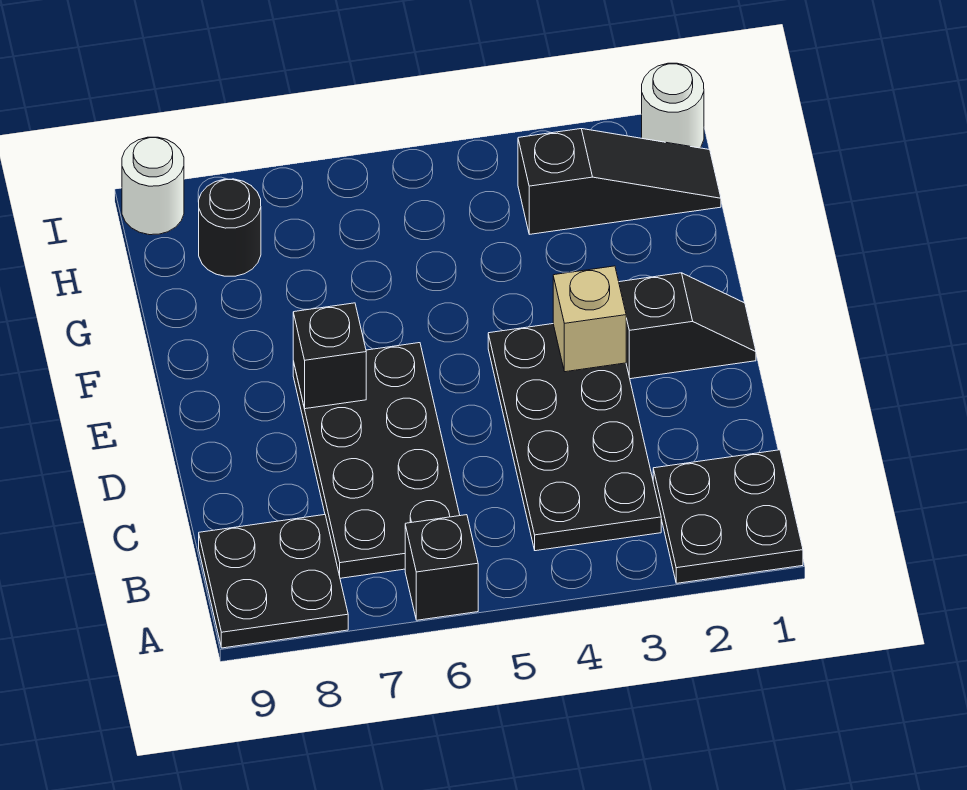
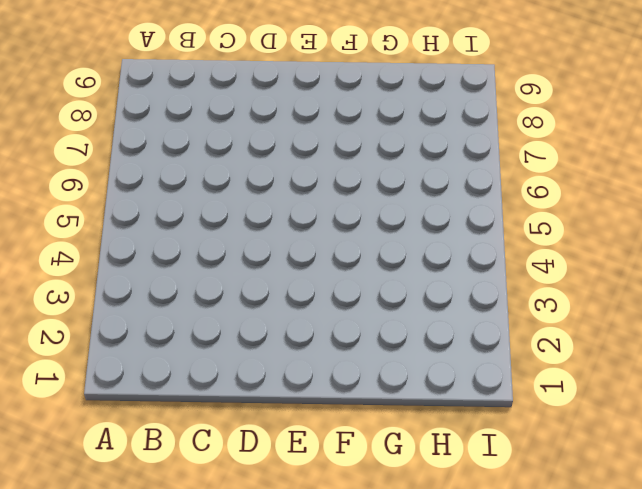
none -> black 2x2 plate [653,450,803,583]
none -> black 1x1 brick [405,515,478,620]
none -> black 2x2 plate [199,515,348,648]

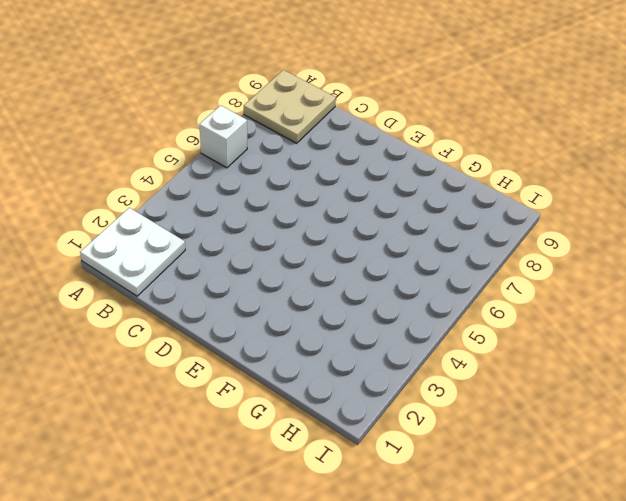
white 2x2 plate [80,208,185,296] -> black 2x2 plate [653,450,803,583]
white 1x1 brick [199,105,247,168] -> black 1x1 brick [405,515,478,620]
tan 2x2 plate [244,70,336,143] -> black 2x2 plate [199,515,348,648]
none -> black 2x4 plate [488,324,661,551]
none -> black 2x4 plate [293,343,460,578]
none -> black 1x2 slope [619,273,756,379]

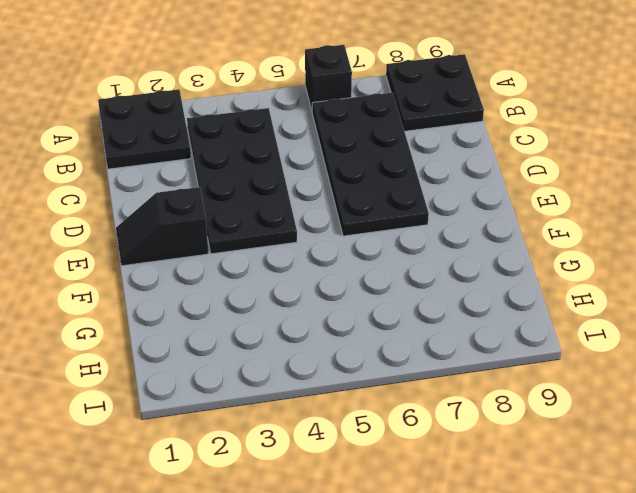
none -> black 1x3 slope [518,129,721,234]
none -> black 1x1 round brick [199,179,261,276]
none -> white 1x1 round brick [642,63,704,148]

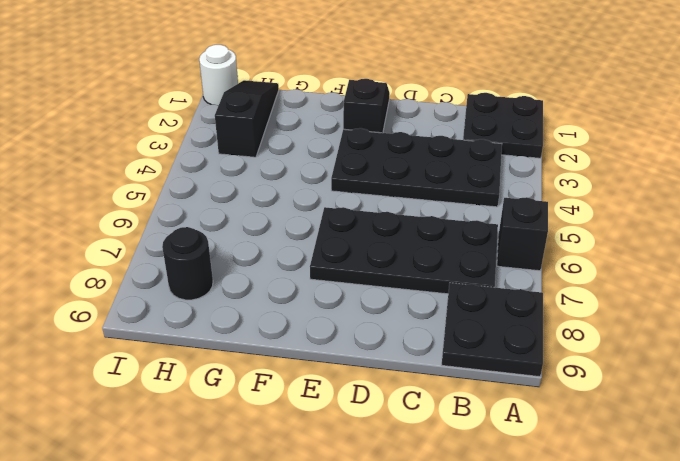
none -> white 1x1 round brick [122,137,184,235]
none -> tan 1x1 brick [553,266,626,372]
none -> black 1x1 brick [293,303,366,409]

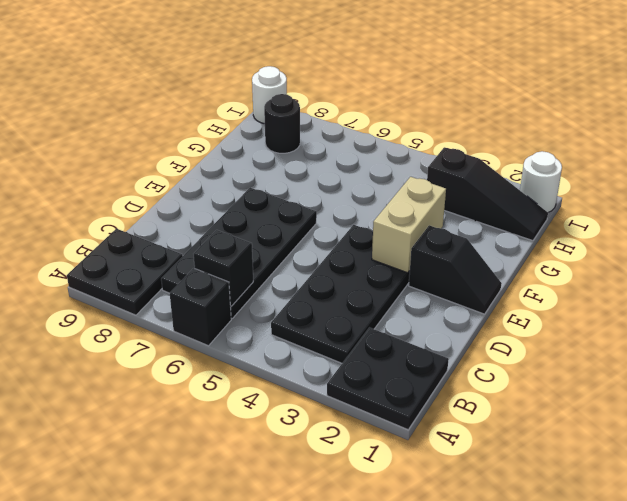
black 1x1 brick [194,230,253,306] -> black 1x1 brick moved to [293,303,366,409]
tan 1x2 brick [372,177,446,273] -> tan 1x1 brick [553,266,626,372]

